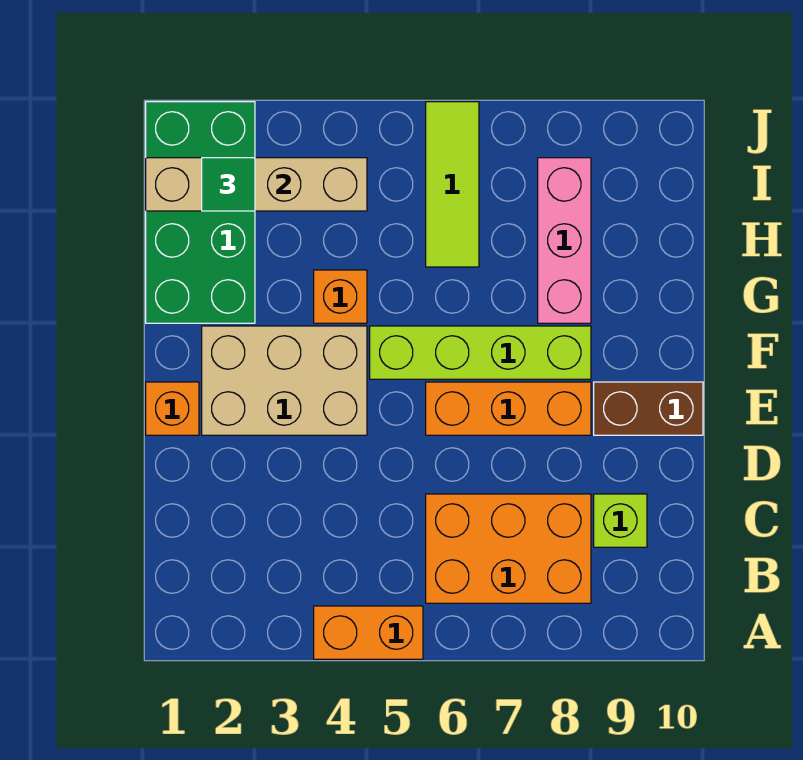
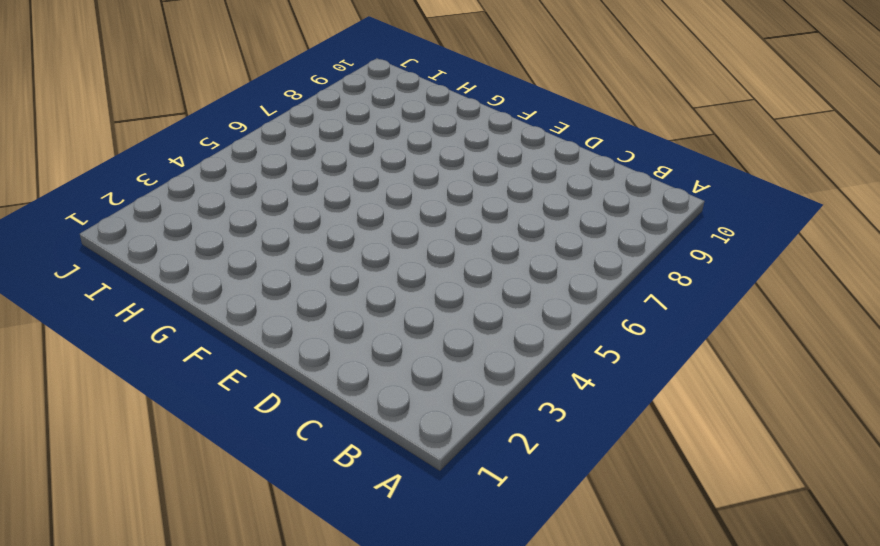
none -> orange 1x2 brick [314,606,423,659]
none -> orange 2x3 brick [426,494,591,603]
none -> lime 1x1 brick [594,494,647,547]

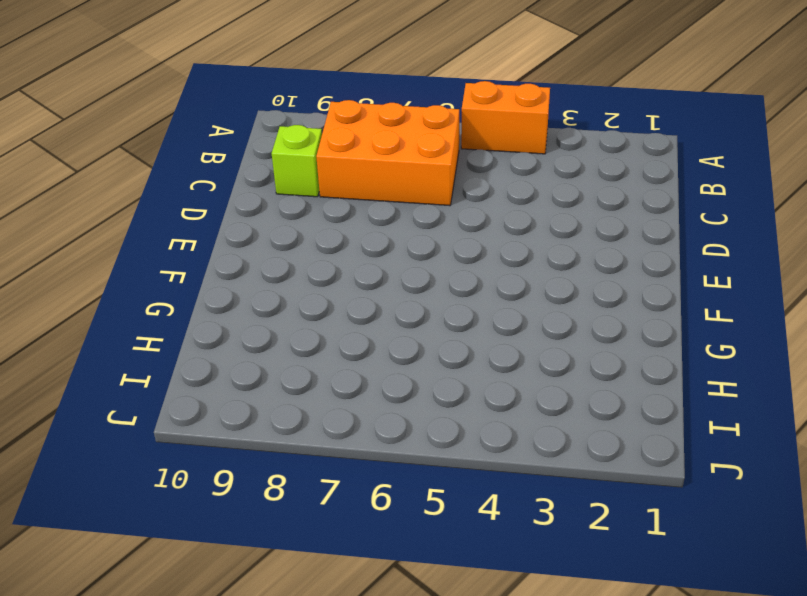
none -> orange 1x1 brick [146,382,199,435]
none -> tan 2x3 brick [202,326,367,435]
none -> orange 1x3 brick [426,382,591,435]

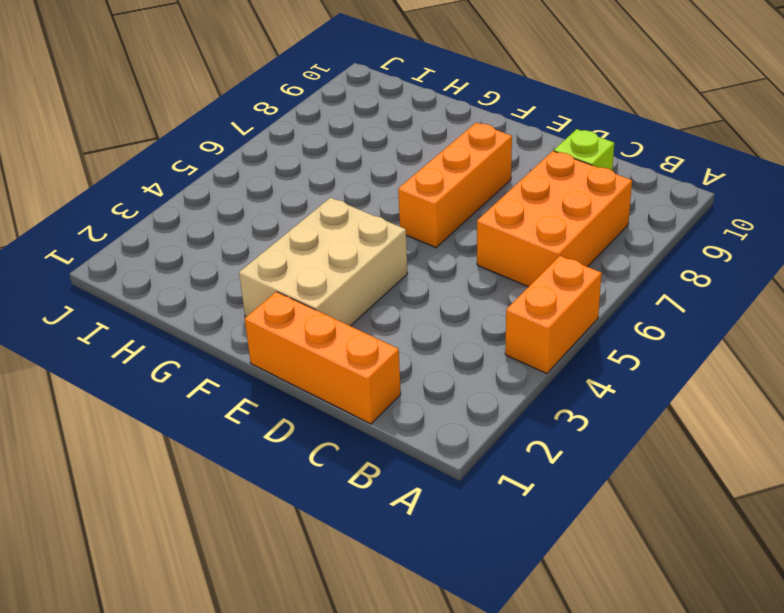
orange 1x3 brick [245,292,401,424] -> orange 1x1 brick [146,382,199,435]
none -> brown 1x2 brick [594,382,703,435]
none -> lime 1x4 brick [370,326,591,379]
none -> green 2x4 brick [146,102,255,323]

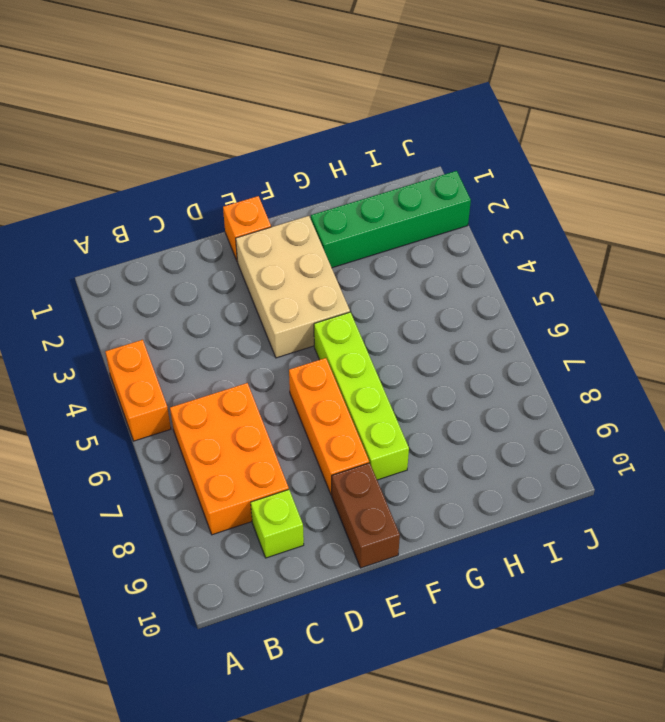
green 1x4 brick [311,171,471,268] -> green 2x4 brick [146,102,255,323]
none -> orange 1x1 brick [314,270,367,323]
none -> pink 1x3 brick [538,158,591,323]
none -> lime 1x3 tile [426,102,479,267]

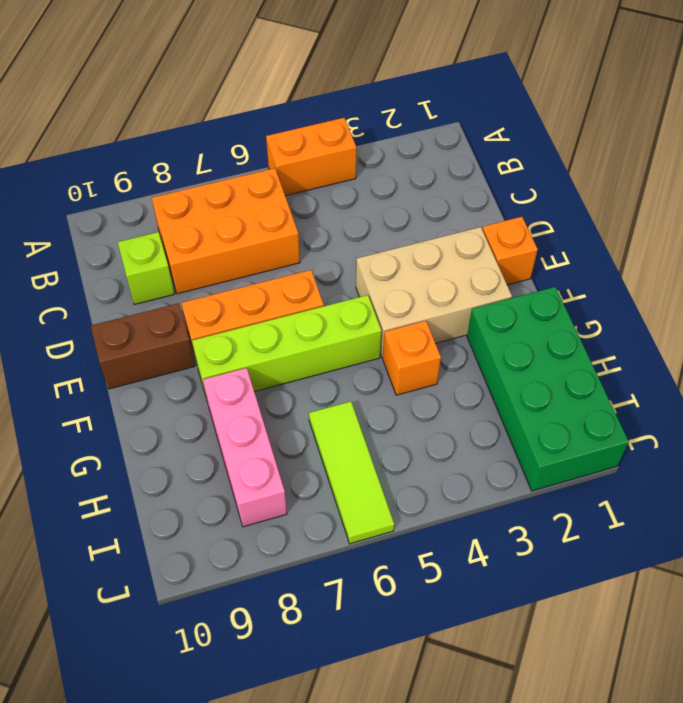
none -> tan 1x4 brick [146,158,367,211]
none -> green 1x1 tile [202,158,255,211]

